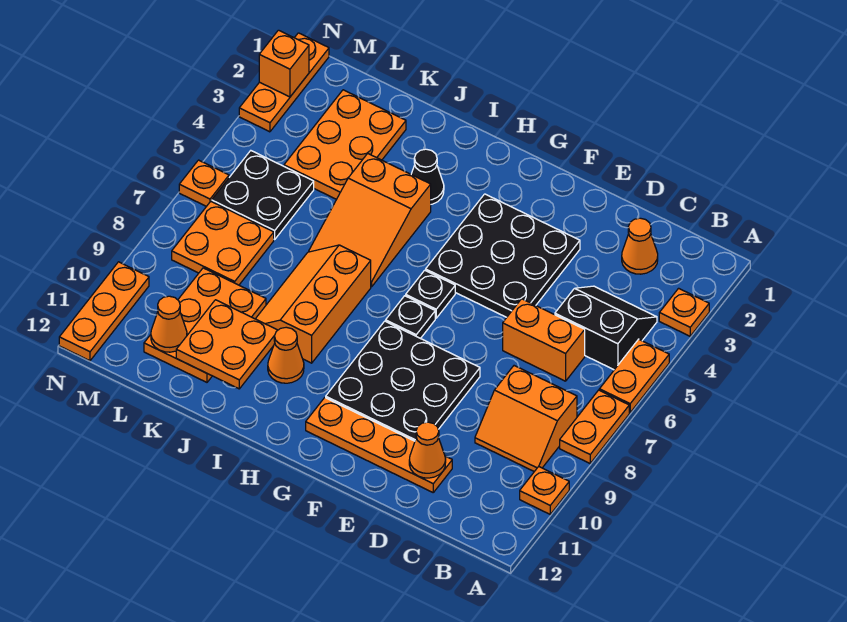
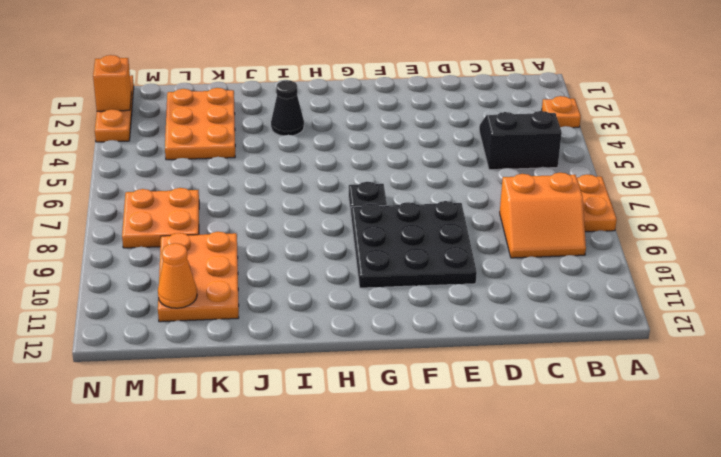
none -> orange 1x2 plate [599,339,669,413]
none -> orange 1x1 plate [520,467,569,514]
none -> orange 1x1 cone [622,218,658,274]

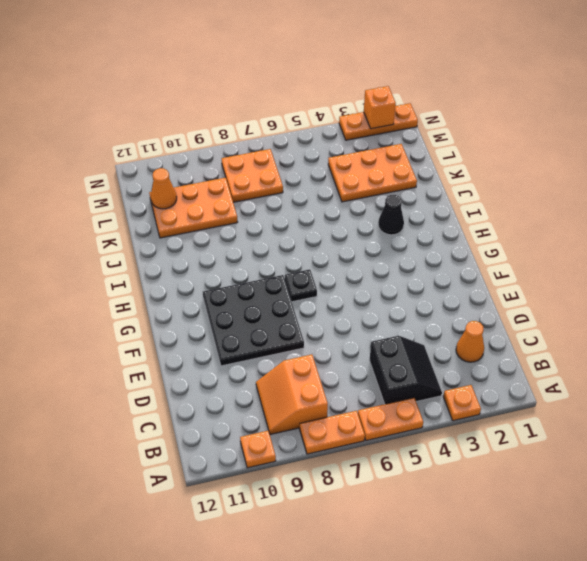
none -> orange 1x2 brick [503,299,585,381]
none -> orange 1x4 plate [306,398,452,492]
none -> black 3x3 plate [426,194,580,317]

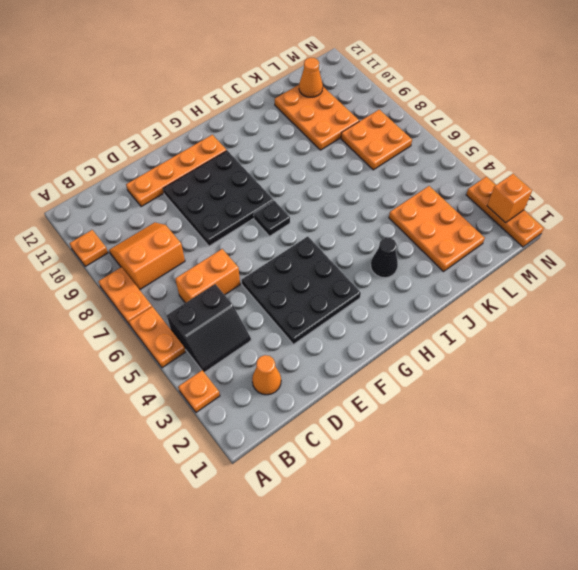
none -> black 1x1 plate [406,270,455,318]
none -> orange 2x3 slope [309,154,431,287]
none -> orange 2x3 slope [256,245,371,363]

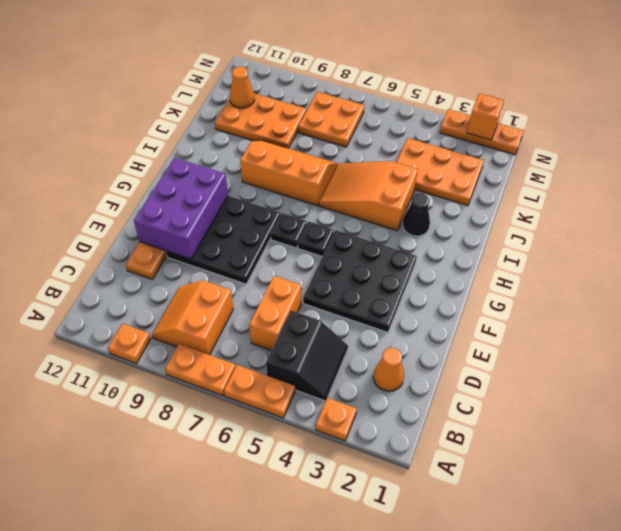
purple 2x3 brick [134,158,228,259] -> none
none -> orange 1x1 cone [268,327,304,383]
none -> black 2x2 plate [212,151,314,239]
none -> orange 1x1 plate [179,160,229,206]

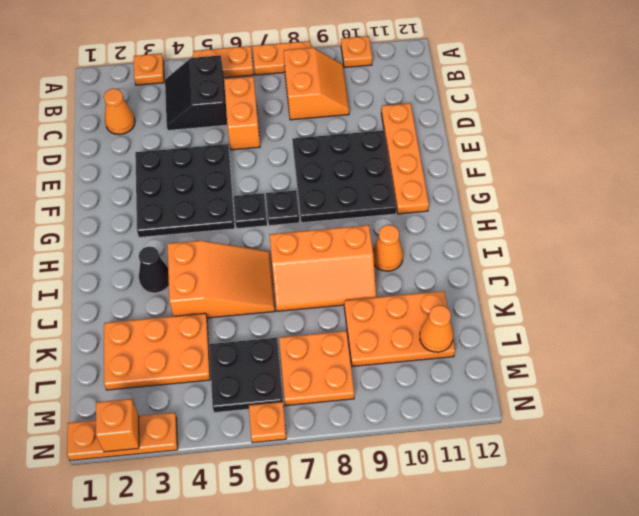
none -> orange 1x3 plate [59,262,149,361]
none -> orange 1x1 cone [409,422,446,478]
none -> orange 2x2 plate [176,300,278,389]

